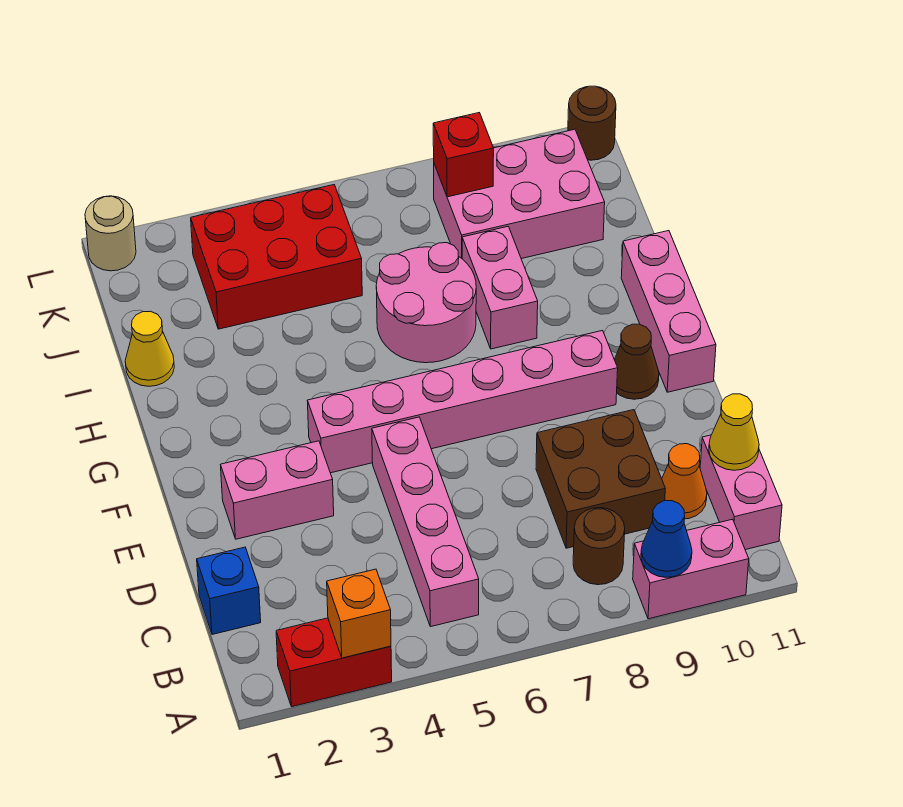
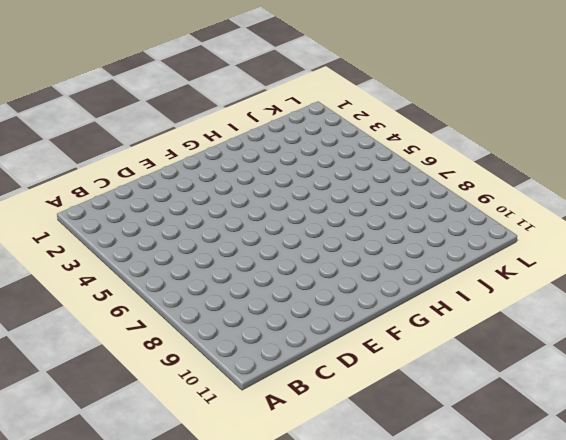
none -> red 1x2 brick [276,618,392,707]
none -> pink 1x2 brick [633,519,749,619]
none -> pink 1x4 brick [372,417,479,627]

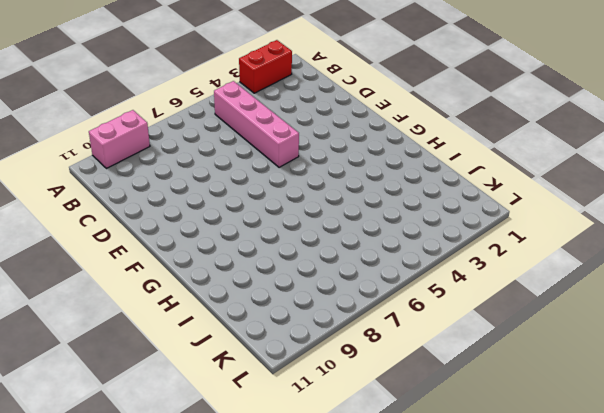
none -> brown 1x1 round brick [573,508,625,585]
none -> pink 1x2 brick [700,435,782,550]
none -> blue 1x1 brick [197,547,261,635]

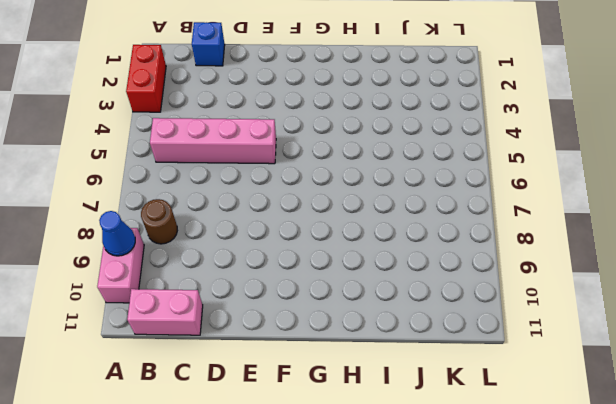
none -> brown 2x2 brick [536,410,665,548]
none -> orange 1x1 cone [662,444,707,519]
none -> pink 1x2 brick [221,441,334,539]

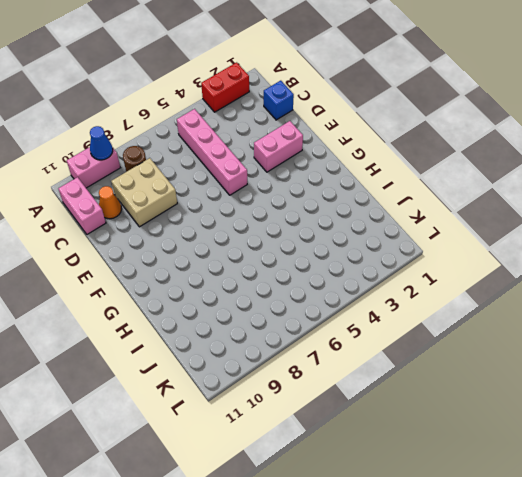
tan 2x2 brick [111,158,177,227] -> brown 2x2 brick [536,410,665,548]
none -> pink 1x6 brick [307,331,618,473]
none -> brown 1x1 cone [614,324,659,399]
none -> pink 1x3 brick [621,231,716,392]

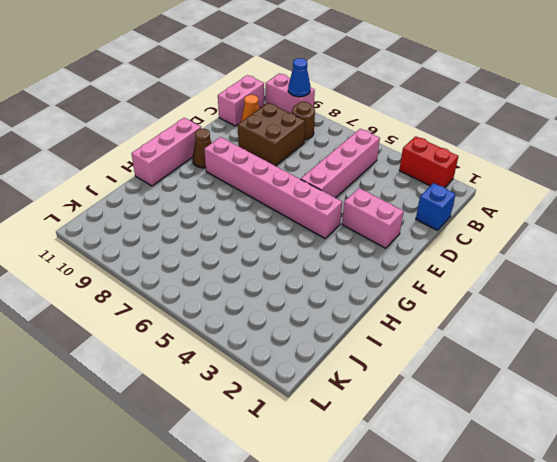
none -> pink 2x2 round brick [376,243,476,363]
none -> pink 1x2 brick [462,227,538,349]
none -> yellow 1x1 cone [125,311,174,386]

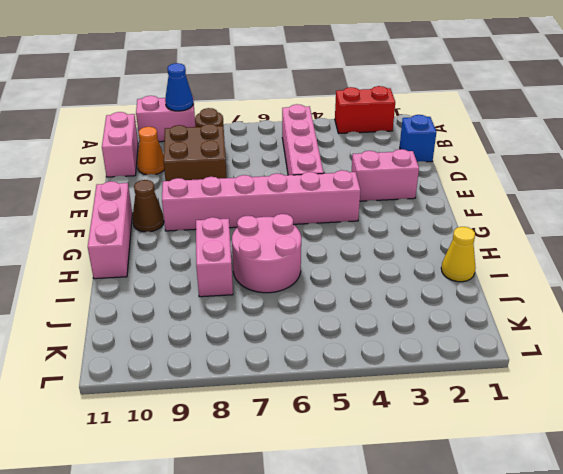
none -> red 2x3 brick [191,185,362,329]
none -> pink 2x3 brick [434,129,605,259]
none -> tan 1x1 round brick [85,196,136,271]

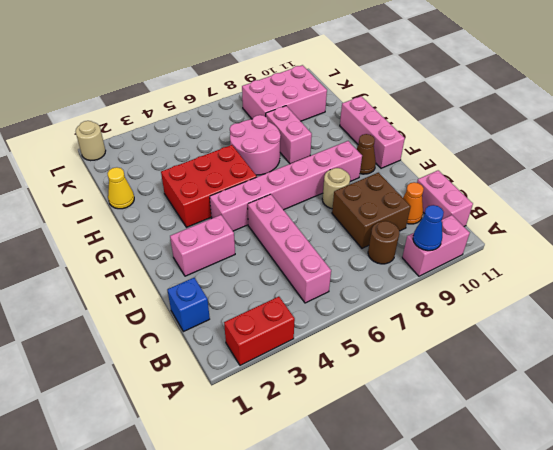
tan 1x1 round brick [322,168,350,209] -> none
red 2x3 brick [161,145,257,227] -> red 2x3 brick moved to [191,185,362,329]
none -> brown 1x1 round brick [568,86,616,160]
none -> orange 1x1 brick [327,569,391,658]
none -> yellow 1x1 cone [709,394,759,470]

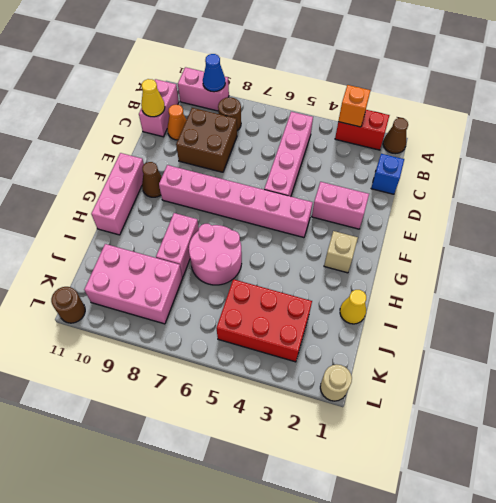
brown 1x1 cone [383,118,408,154] -> none
tan 1x1 brick [324,231,358,273] -> none
none -> red 1x1 brick [433,113,494,197]

